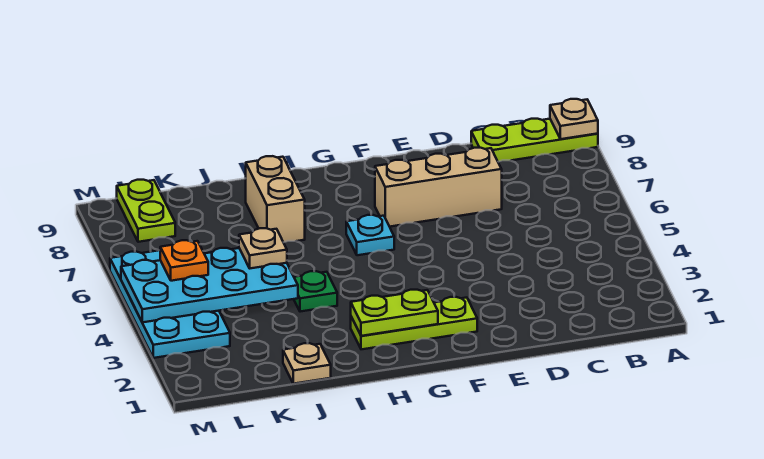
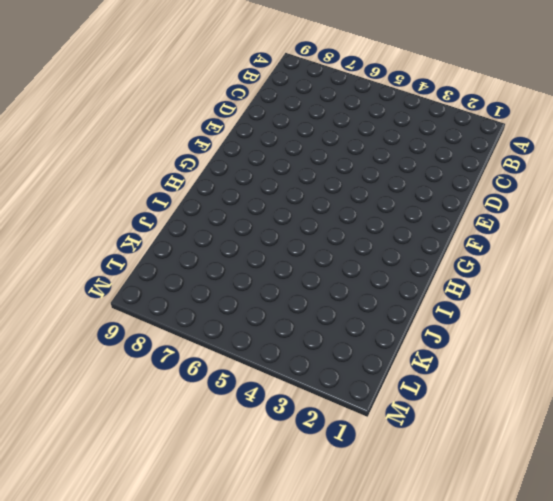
none -> lime 1x3 plate [471,119,598,162]
none -> tan 1x3 brick [375,148,502,227]
none -> lime 1x3 plate [351,297,477,349]

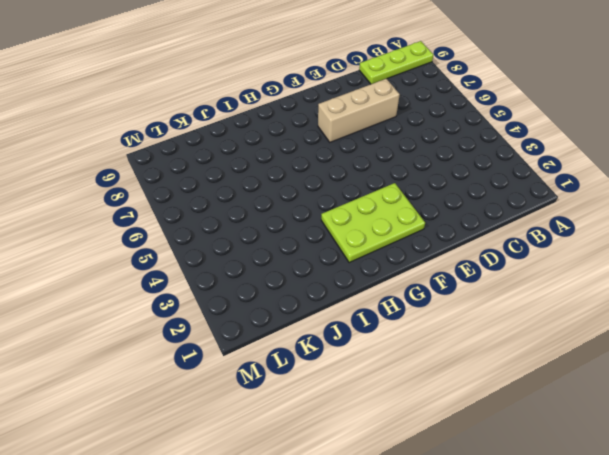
lime 2x3 plate [321,183,425,263] -> lime 1x3 plate [351,297,477,349]
none -> cyan 1x1 plate [346,215,394,255]
none -> green 1x1 plate [294,271,337,312]
none -> tan 1x2 brick [246,156,305,242]

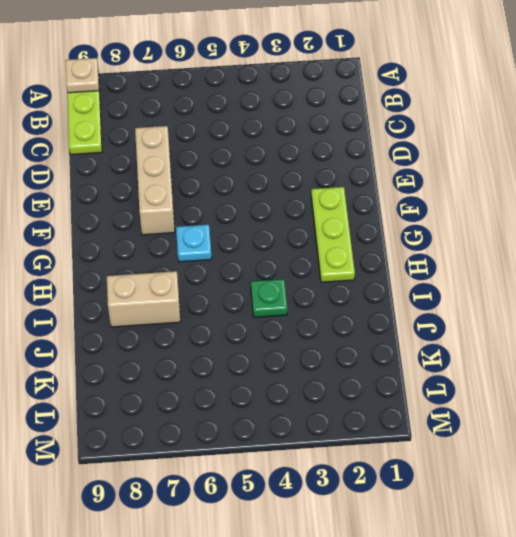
none -> tan 1x1 plate [283,343,331,384]
none -> cyan 2x4 plate [110,250,230,358]
none -> lime 1x2 plate [117,180,175,242]

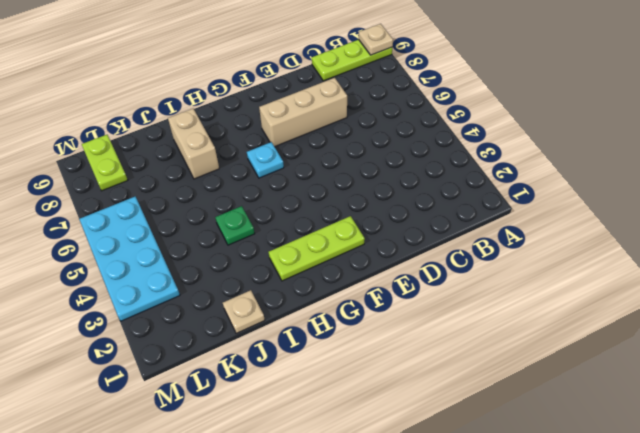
none -> lime 1x2 plate [351,290,438,336]
none -> cyan 2x4 plate [121,248,298,322]
none -> tan 1x1 plate [239,228,287,268]

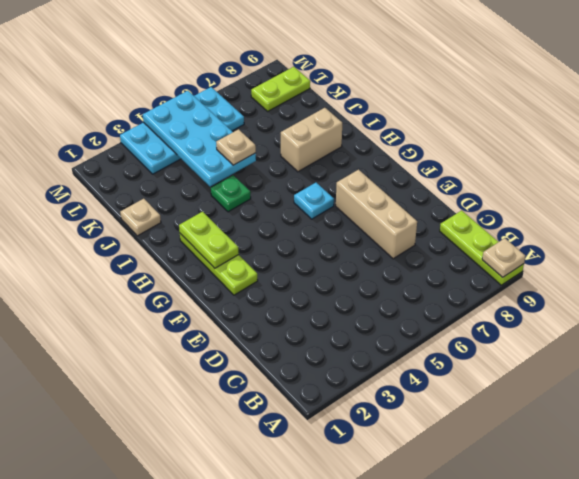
none -> orange 1x1 plate [160,240,208,281]

